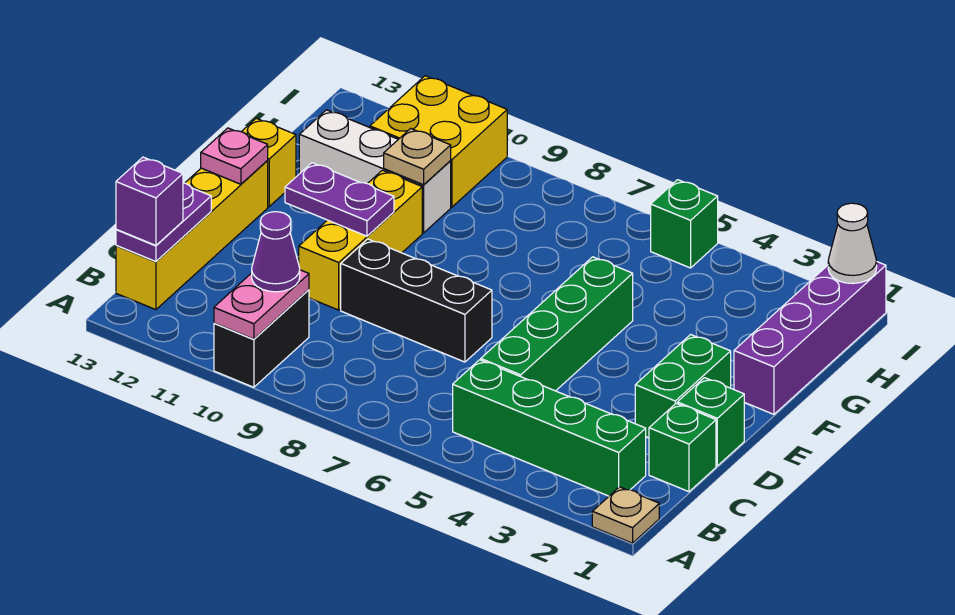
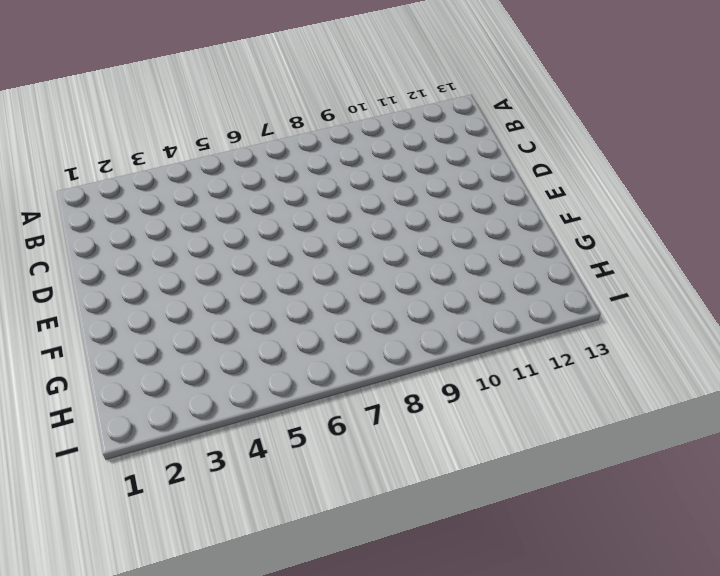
none -> tan 1x1 plate [592,487,659,543]
none -> black 1x2 brick [214,290,309,387]
none -> green 1x4 brick [453,360,646,496]

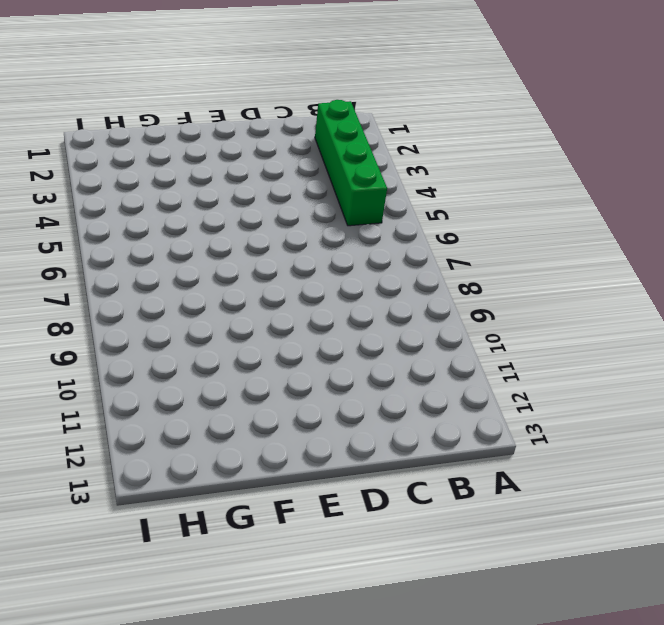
none -> tan 1x1 plate [592,487,659,543]
none -> black 1x2 brick [214,290,309,387]
none -> yellow 1x4 brick [116,161,268,310]

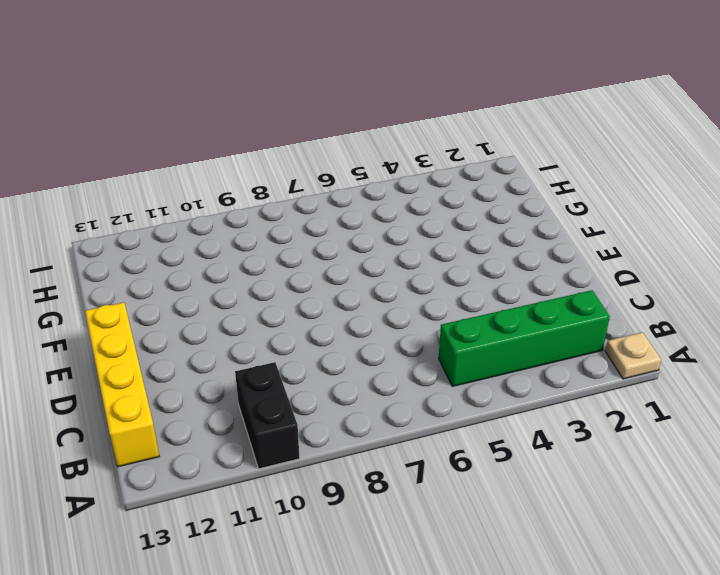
none -> green 1x1 brick [649,403,716,492]
none -> green 1x4 brick [481,257,633,391]
none -> green 1x1 brick [677,378,744,466]

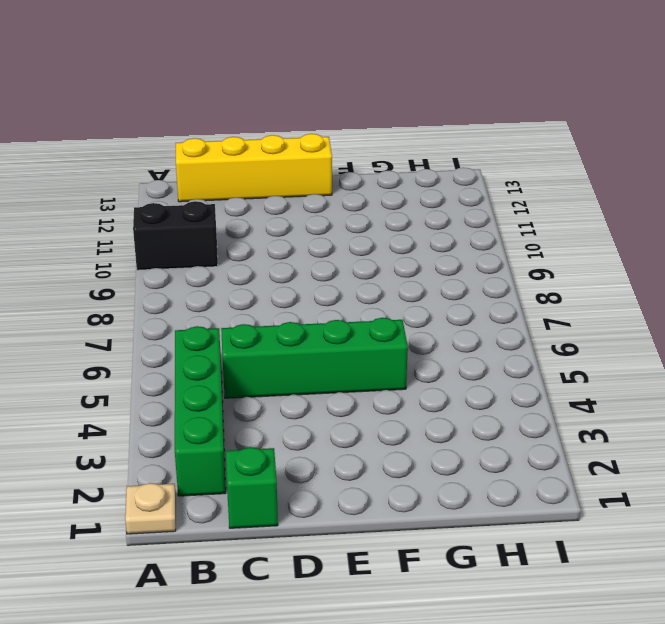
none -> green 1x1 brick [677,378,744,466]
none -> green 1x2 brick [635,335,731,438]
none -> black 1x3 brick [341,239,492,362]

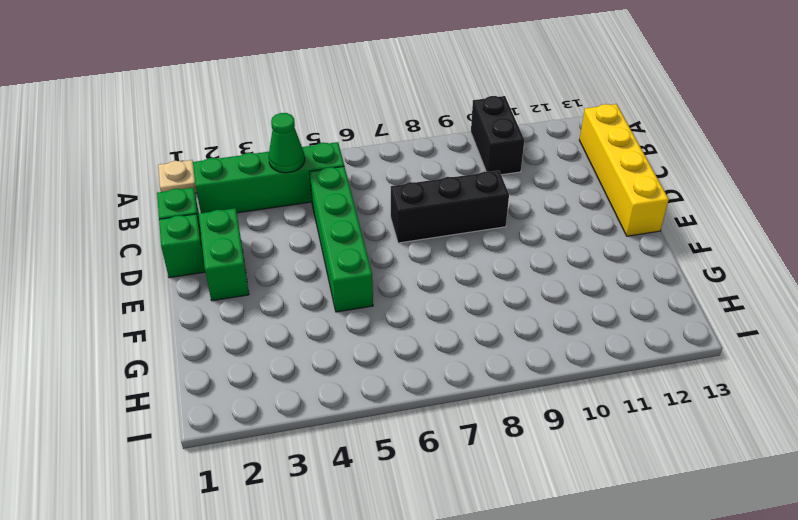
green 1x1 cone [269,113,305,173] -> none
none -> yellow 1x3 brick [299,170,422,310]
none -> purple 1x4 brick [734,262,886,414]
none -> yellow 1x1 brick [241,118,296,207]

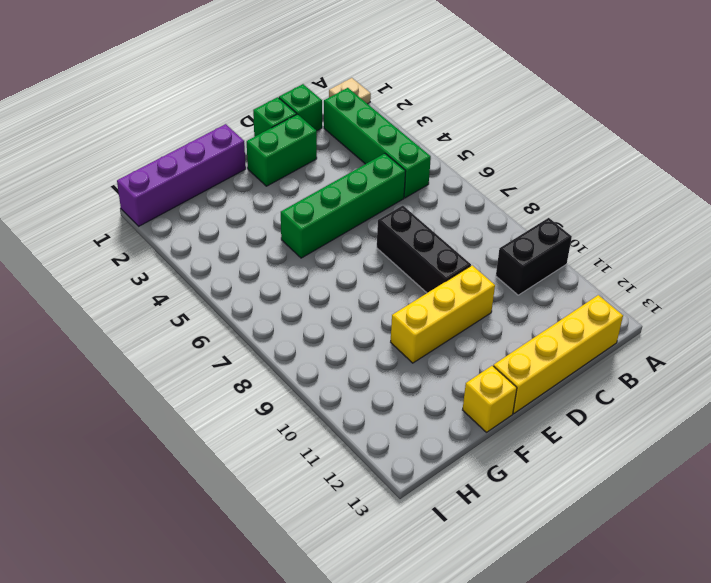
none -> white 1x3 brick [299,110,451,233]
none -> yellow 2x2 brick [370,76,507,207]
none -> green 1x1 brick [651,180,718,268]

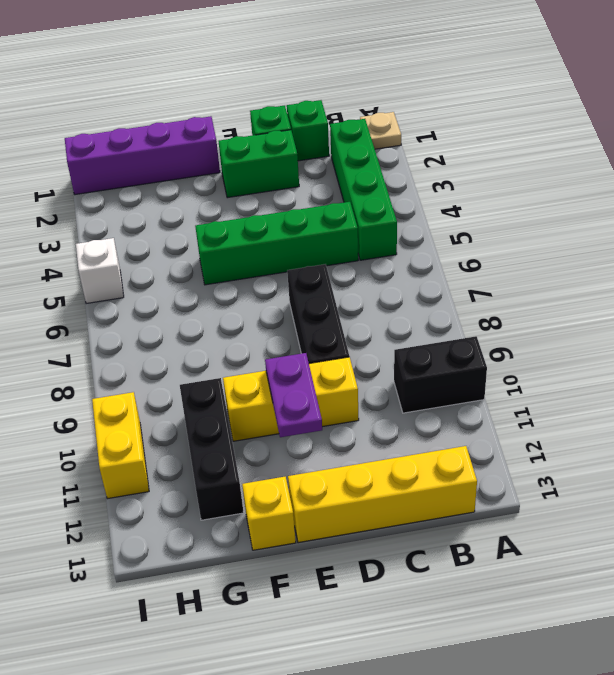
black 1x3 brick [180,378,244,520] -> white 1x3 brick [299,110,451,233]
white 1x1 brick [76,238,124,304] -> green 1x1 brick [651,180,718,268]
yellow 1x2 brick [92,392,149,499] -> yellow 2x2 brick [370,76,507,207]
none -> pink 1x2 plate [214,270,309,339]
none -> purple 1x2 plate [116,183,211,262]
none -> pink 1x1 plate [201,128,268,184]

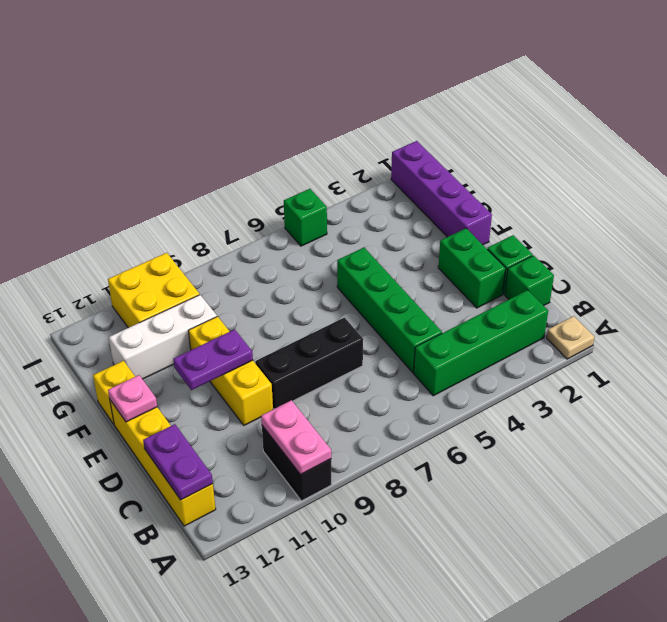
none -> tan 1x1 plate [384,128,451,185]
none -> white 1x1 cone [828,203,877,284]
none -> purple 1x1 cone [252,212,300,292]

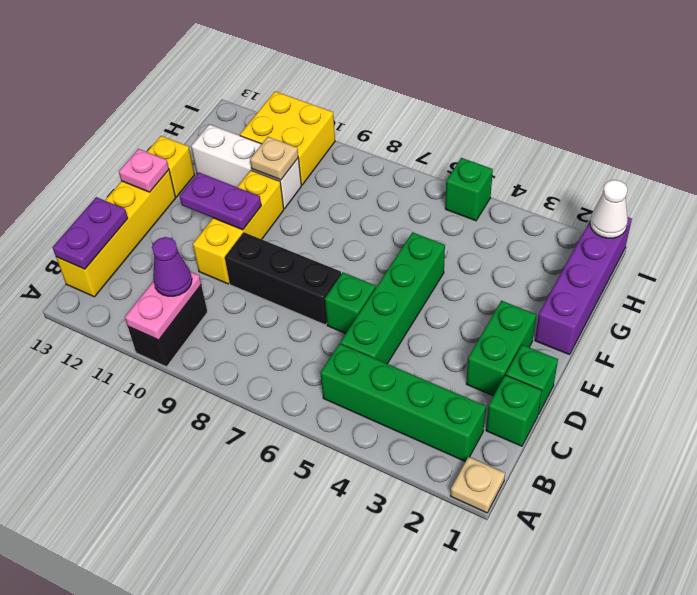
green 1x1 brick [325,272,375,334] -> none
none -> purple 1x1 brick [116,157,183,245]

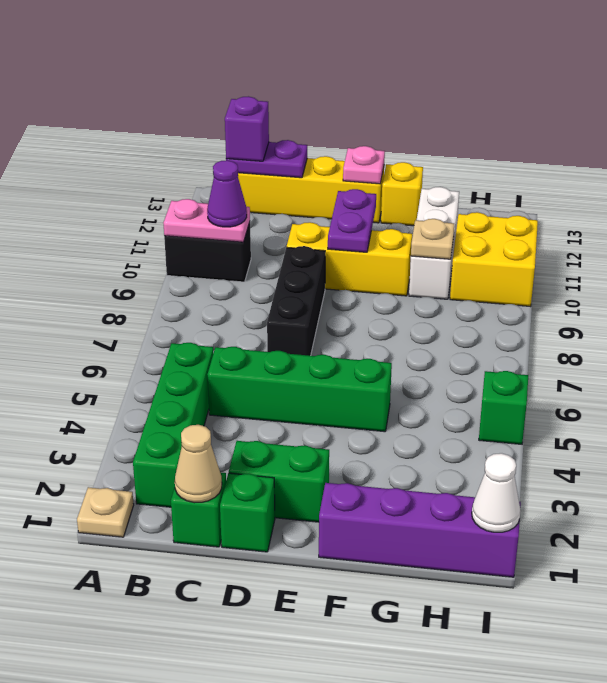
tan 1x1 cone [175,425,222,503] -> none

